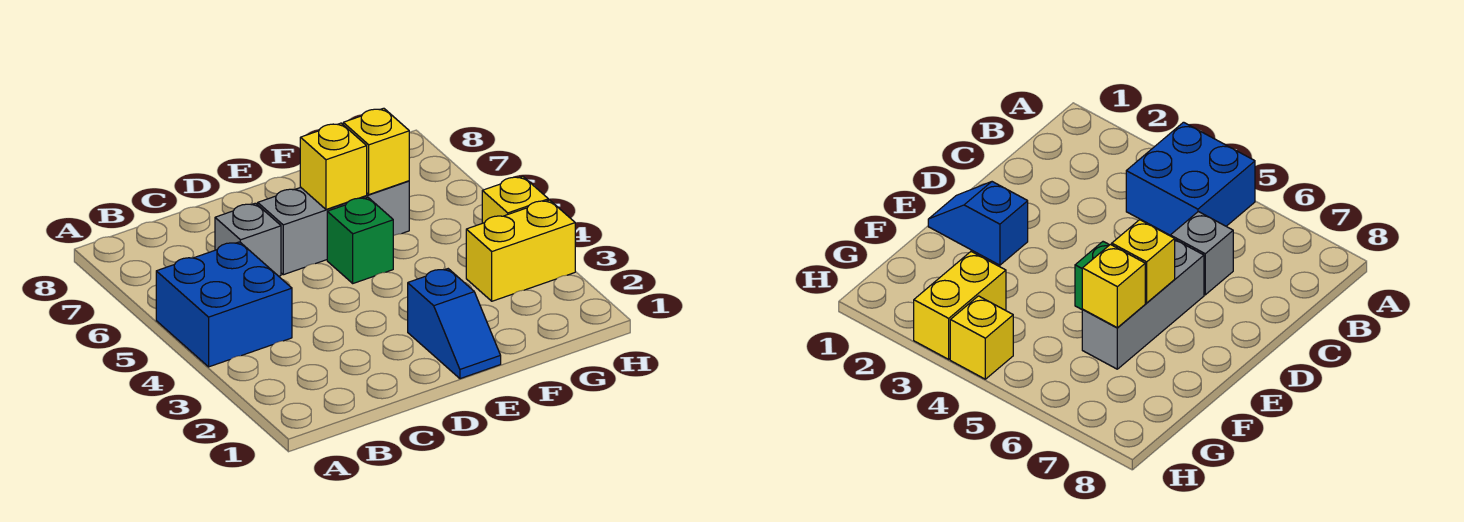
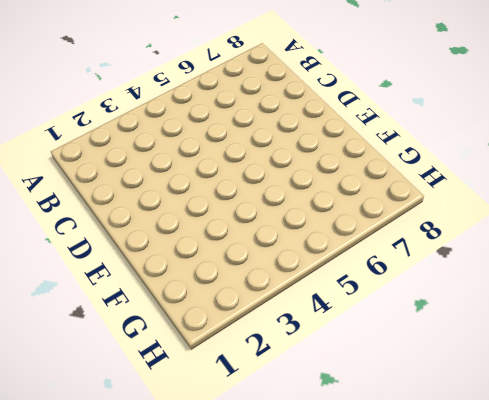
none -> blue 2x2 brick [156,242,292,367]
none -> grey 1x1 brick [215,203,281,276]

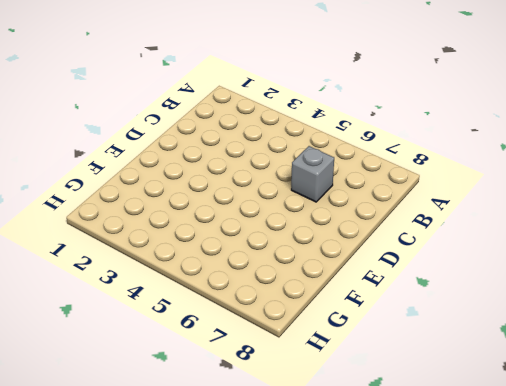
none -> blue 2x2 brick [156,242,292,367]
none -> grey 1x3 brick [258,181,409,275]

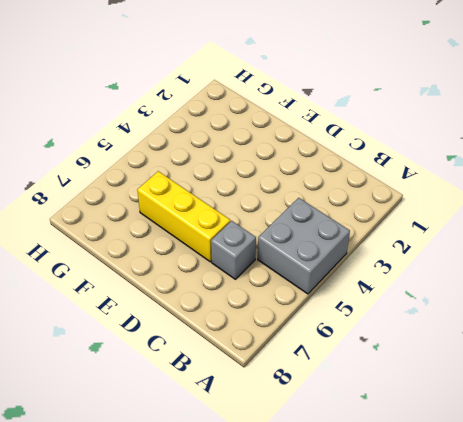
grey 2x2 brick [258,198,350,294] -> blue 2x2 brick [156,242,292,367]
yellow 1x3 brick [137,171,230,262] -> grey 1x3 brick [258,181,409,275]
none -> blue 1x2 slope [408,269,501,379]
none -> green 1x1 brick [327,197,393,283]

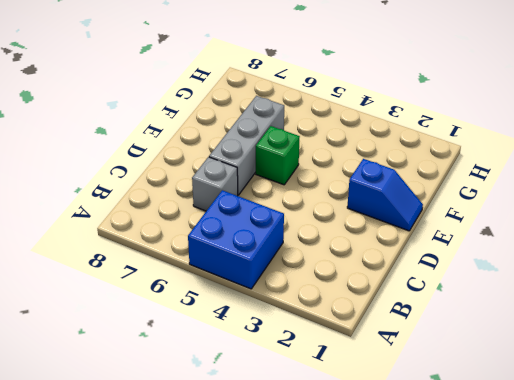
none -> yellow 1x2 brick [466,200,575,301]
none -> yellow 1x1 brick [482,176,548,223]

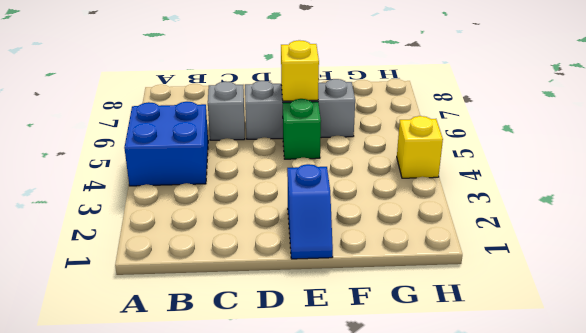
none -> yellow 1x2 brick [466,200,575,301]
none -> yellow 1x1 brick [343,108,410,194]

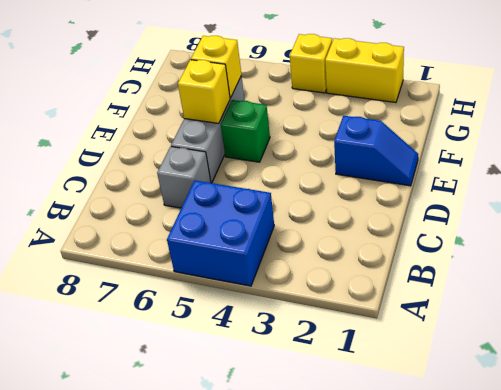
yellow 1x2 brick [325,38,404,103] -> yellow 1x2 brick turned to [466,200,575,301]

